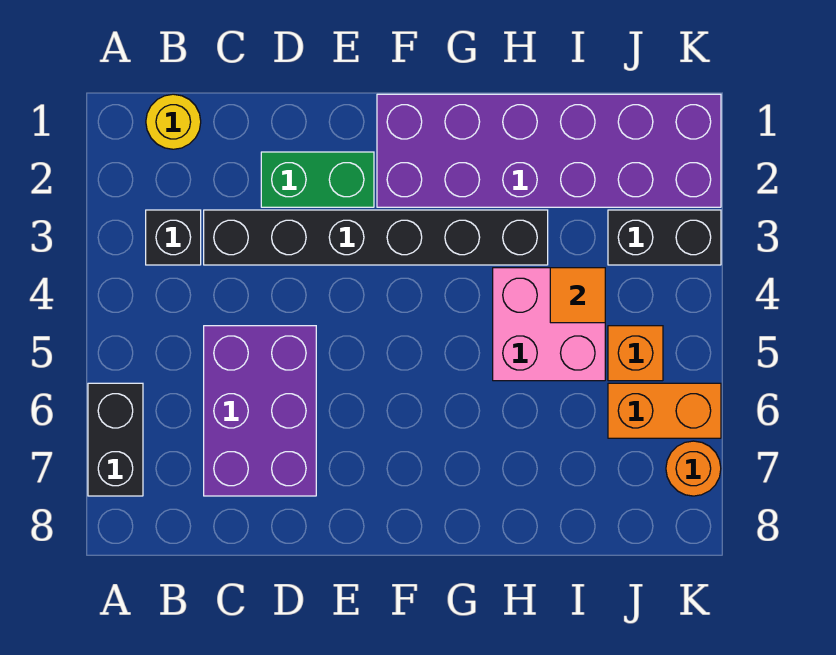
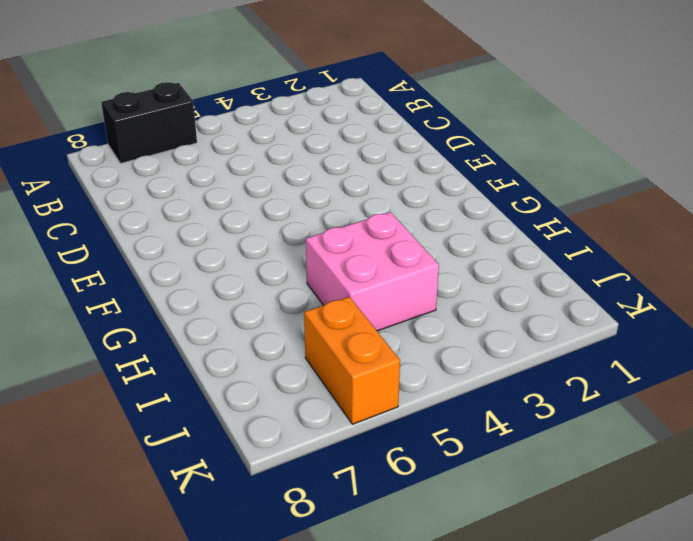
none -> yellow 1x1 round brick [146,94,201,149]
none -> black 1x1 brick [146,210,201,265]
none -> black 1x6 brick [204,210,548,265]

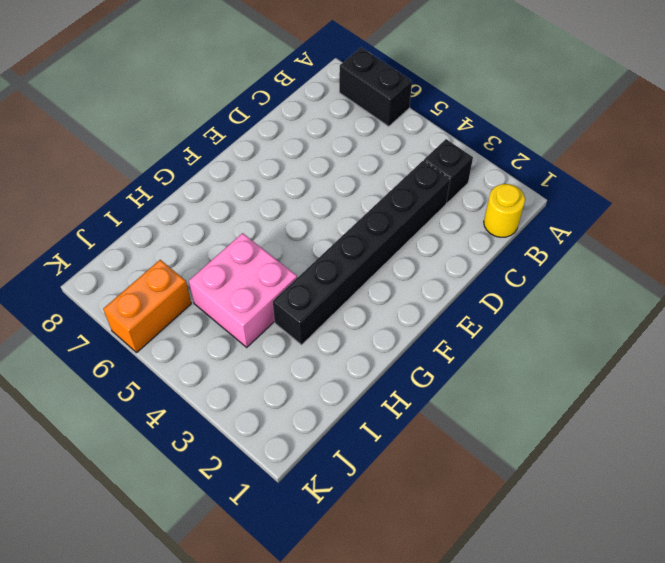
none -> purple 2x3 brick [204,326,316,496]
none -> green 1x2 brick [261,152,374,207]
none -> purple 2x6 brick [377,94,721,207]

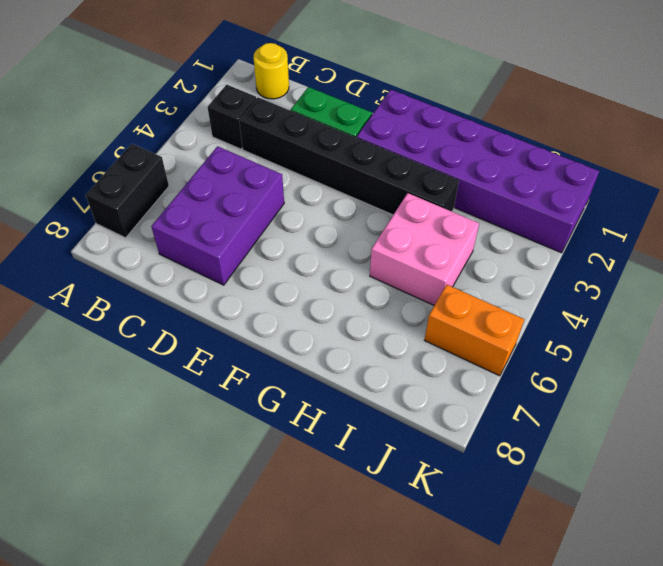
none -> black 1x2 brick [608,210,721,265]
none -> orange 1x1 brick [608,326,663,381]
none -> orange 1x1 round brick [666,441,721,496]

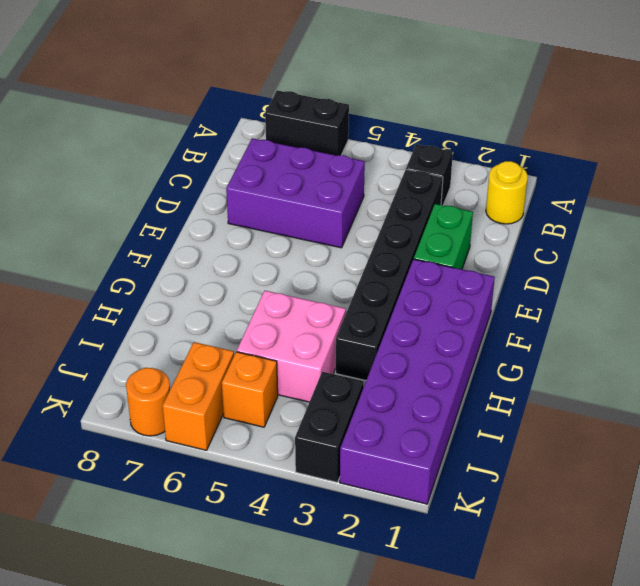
none -> orange 1x1 tile [550,268,605,323]

